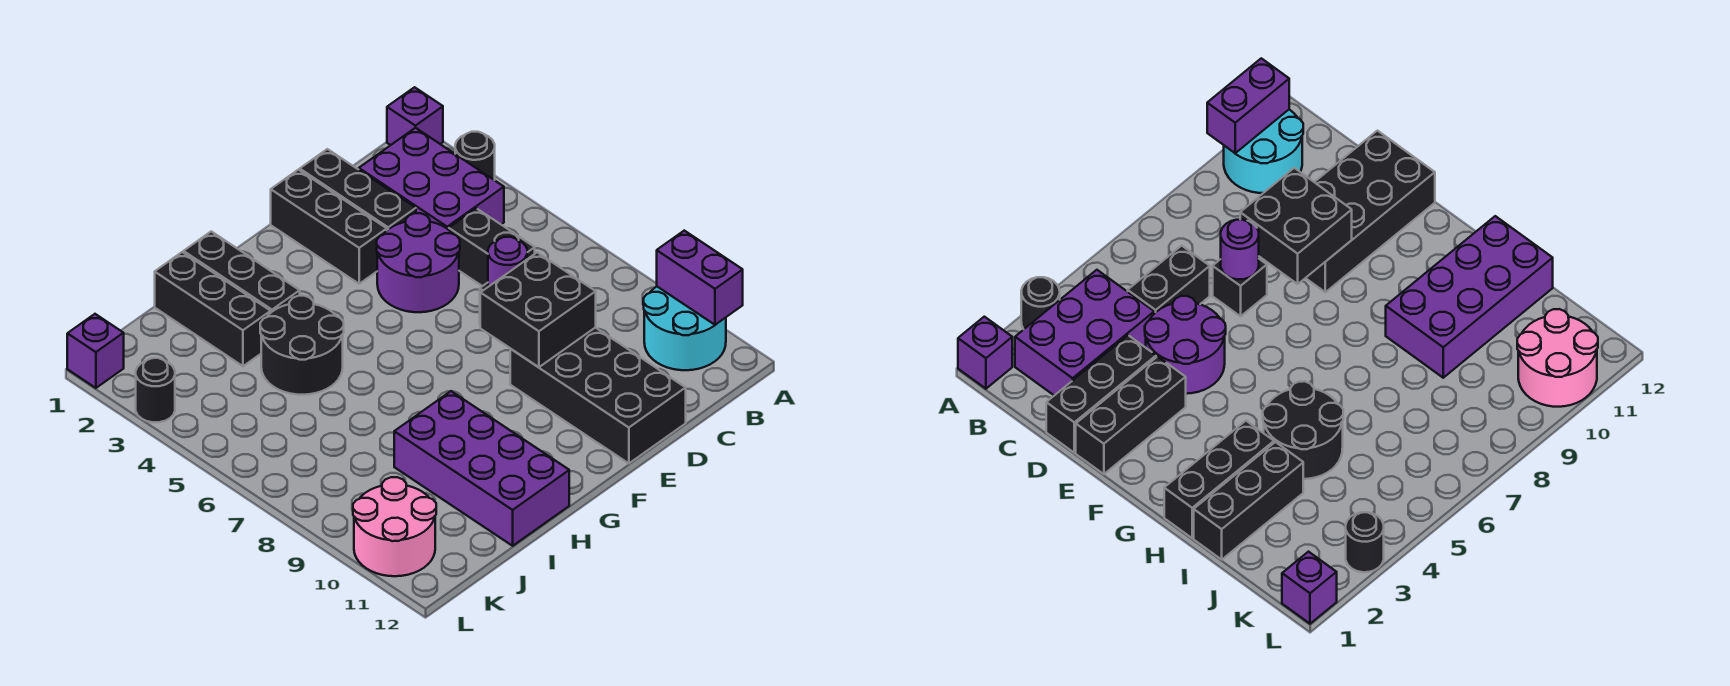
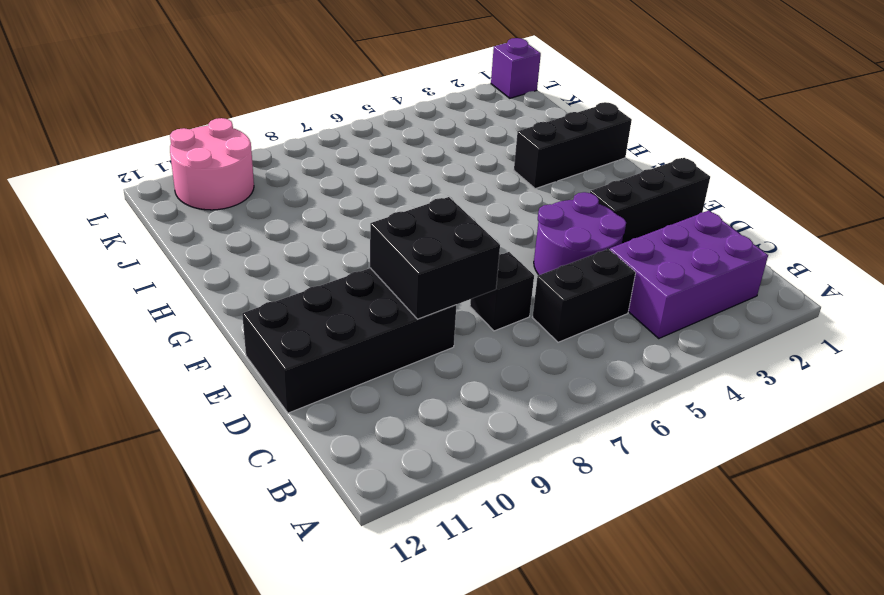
none -> purple 1x1 brick [387,87,443,145]
none -> black 1x1 round brick [455,132,495,180]
none -> cyan 2x2 round brick [643,287,726,370]

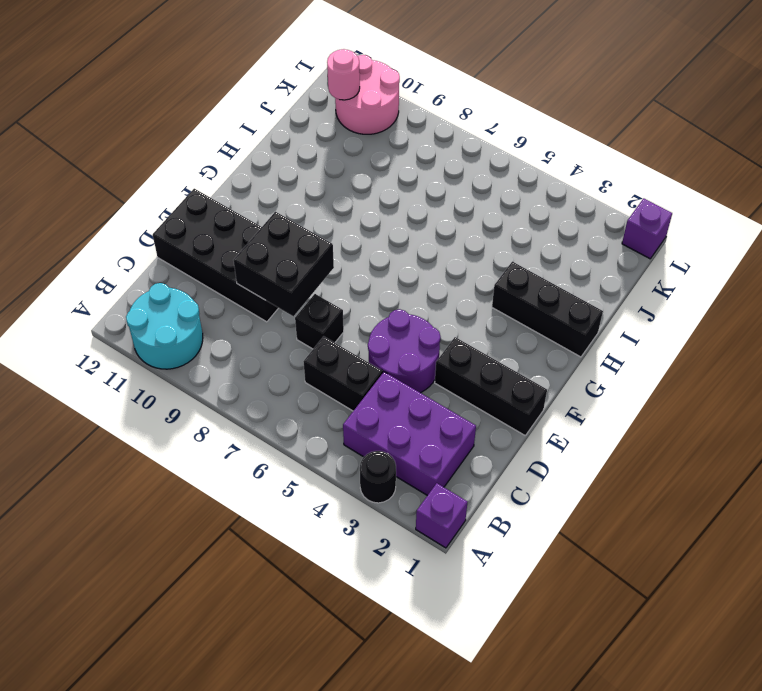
pink 1x1 round brick [327,49,360,100] -> none
none -> black 1x3 brick [300,149,416,230]
none -> black 2x2 round brick [260,296,344,395]
none -> purple 2x4 brick [394,391,569,546]

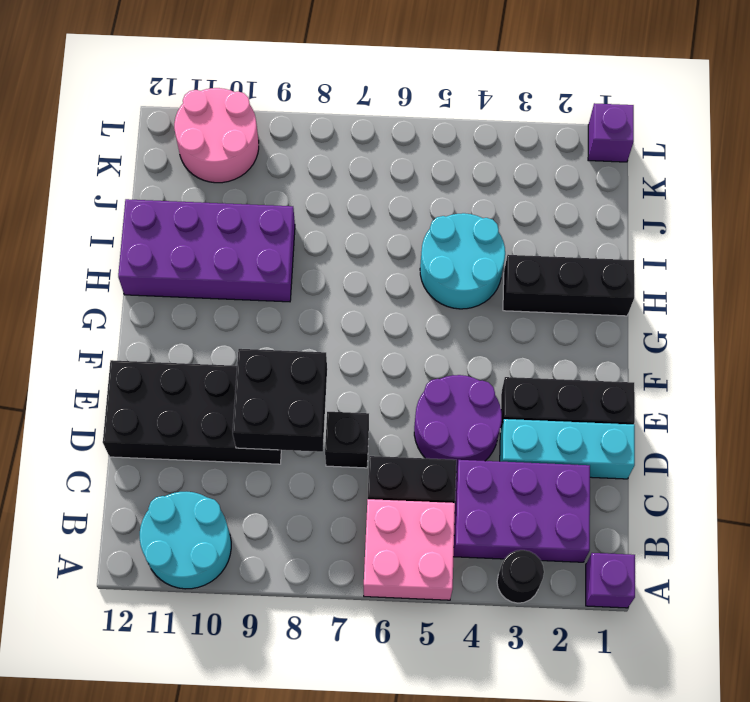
pink 2x2 brick [364,499,455,600] -> none
cyan 1x3 brick [500,419,635,479] -> black 1x3 brick [300,149,416,230]
cyan 2x2 round brick [420,213,505,309] -> black 2x2 round brick [260,296,344,395]
none -> black 1x3 brick [155,252,271,366]
none -> black 1x1 round brick [136,358,175,422]
none -> purple 1x2 brick [657,231,743,325]

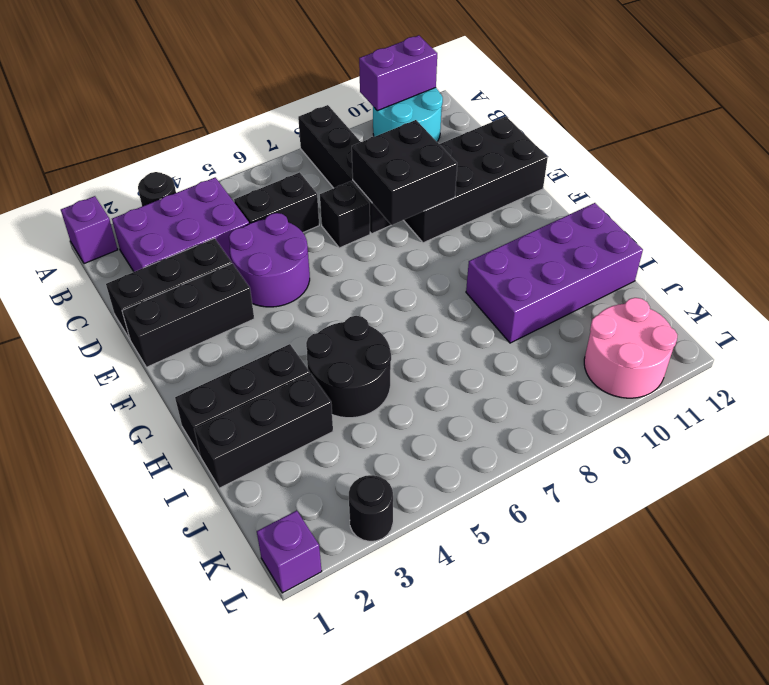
black 1x4 brick [298,105,391,234] -> none
none -> purple 1x1 round brick [488,237,527,287]

